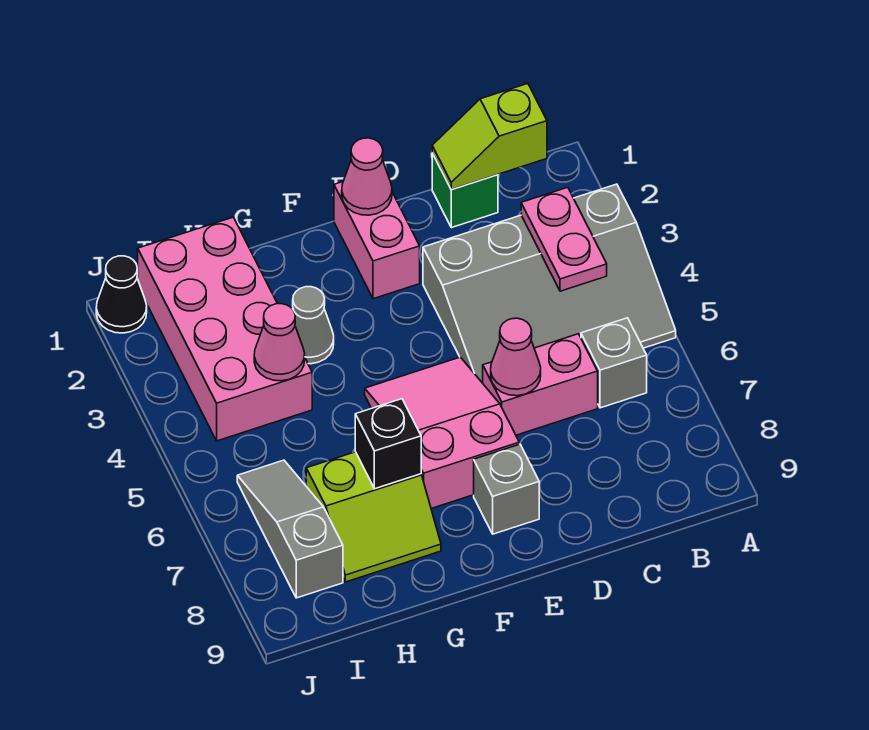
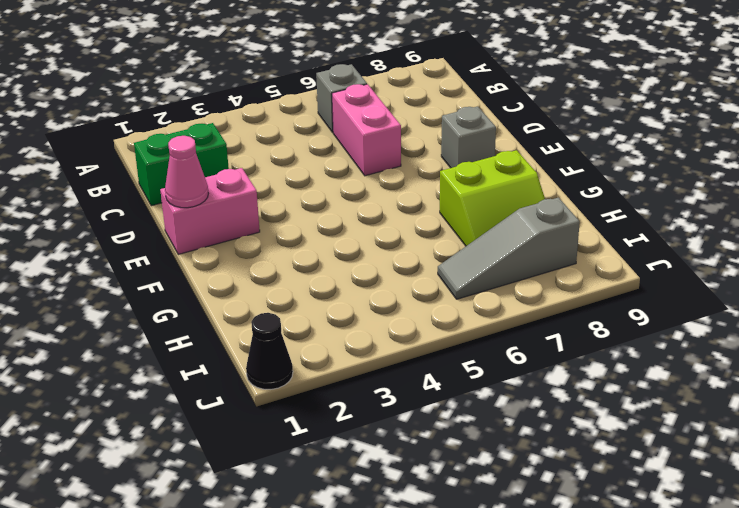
green 1x2 brick [134,123,229,206] -> green 1x1 brick [432,153,498,228]
lime 2x2 slope [440,150,545,246] -> lime 2x2 slope turned to [306,452,441,582]
none -> grey 3x4 slope [423,184,676,383]
none -> pink 2x3 slope [365,357,519,508]
none -> grey 1x1 cone [293,287,334,364]

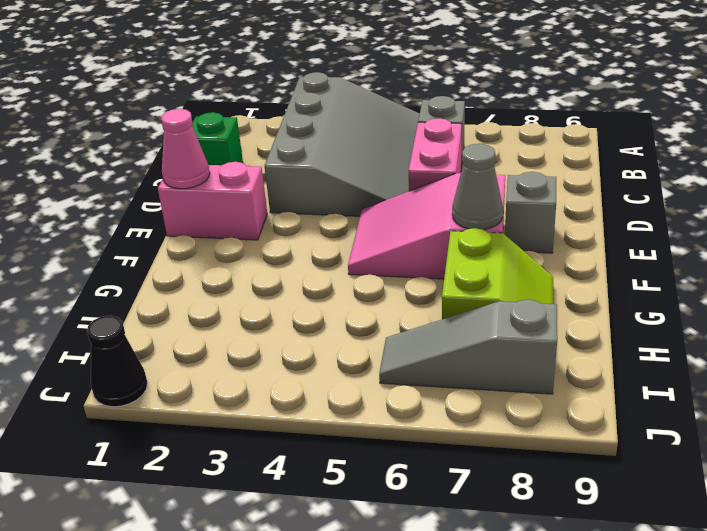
grey 1x1 cone [452,144,503,230] -> grey 1x1 cone moved to [293,287,334,364]
none -> pink 2x4 brick [138,217,312,441]
none -> lime 1x2 slope [432,84,547,189]
none -> pink 1x2 plate [521,187,607,291]

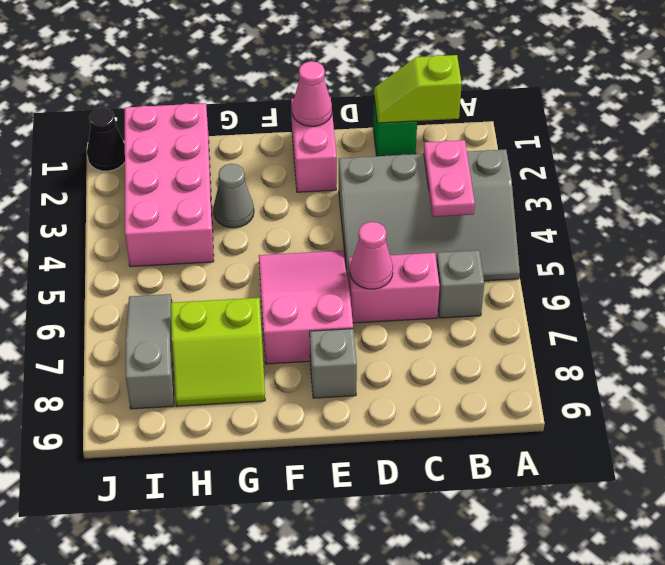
none -> black 1x1 brick [355,399,421,489]
none -> pink 1x1 cone [254,304,305,381]

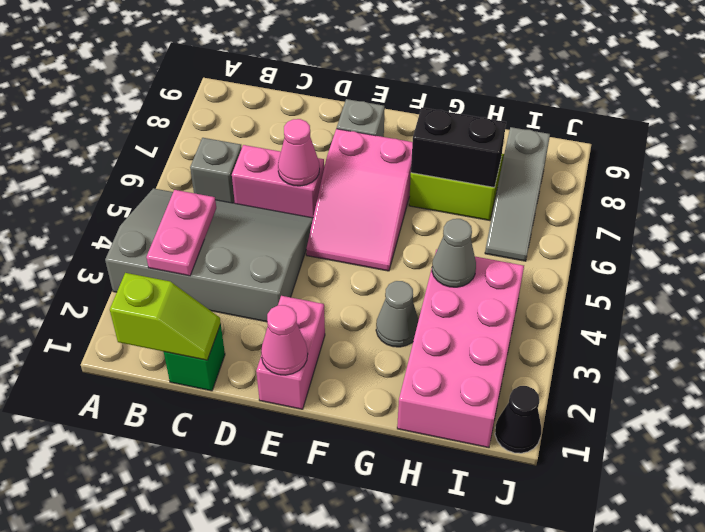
black 1x2 brick [411,108,506,188] -> black 1x1 brick [355,399,421,489]
grey 1x1 cone [432,219,476,287] -> pink 1x1 cone [254,304,305,381]

